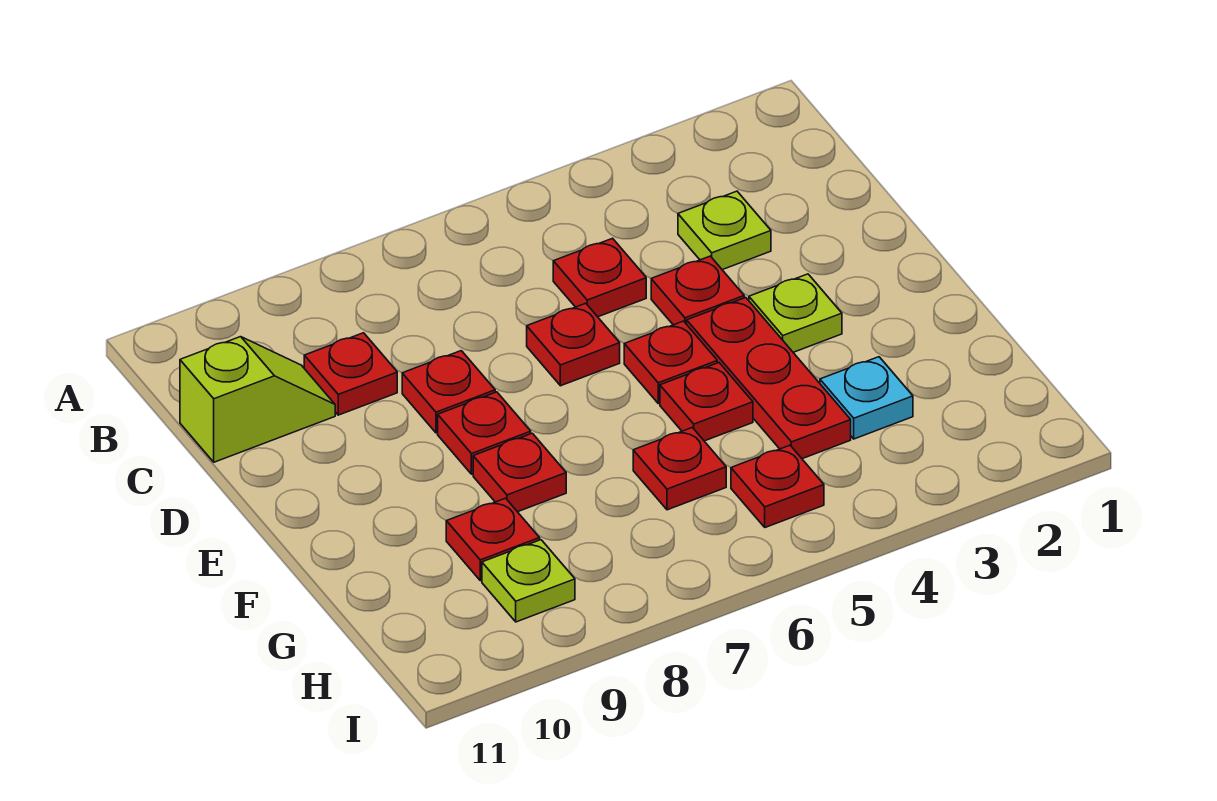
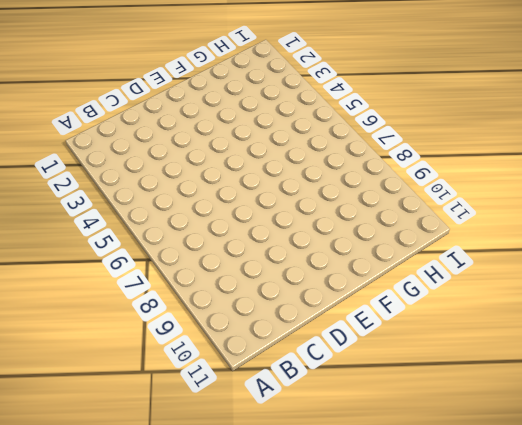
none -> lime 1x1 plate [678,191,771,270]
none -> red 1x1 plate [553,238,646,317]
none -> red 1x1 plate [304,333,397,415]

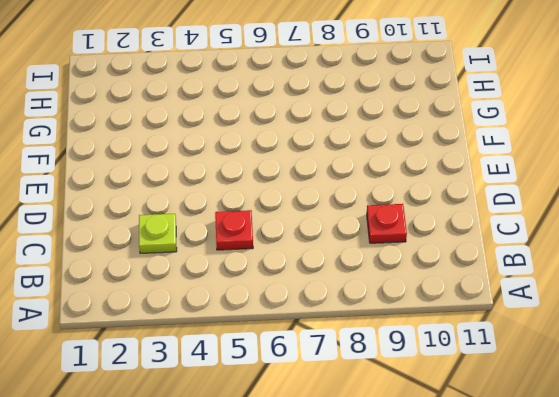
none -> lime 1x2 slope [180,337,335,462]
none -> red 1x1 plate [651,256,744,325]
none -> red 1x1 plate [527,303,620,386]

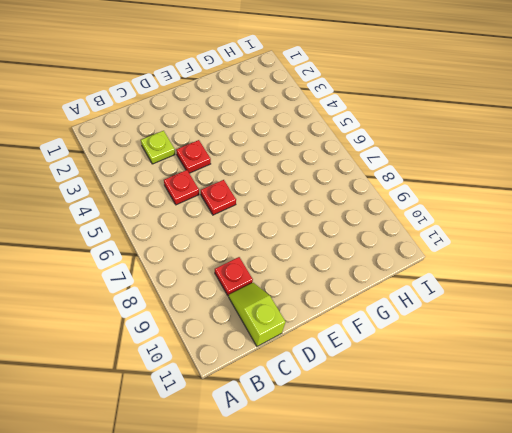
none -> red 1x1 plate [402,351,495,433]
none -> lime 1x1 plate [749,274,842,352]
none -> red 1x3 plate [687,298,851,459]

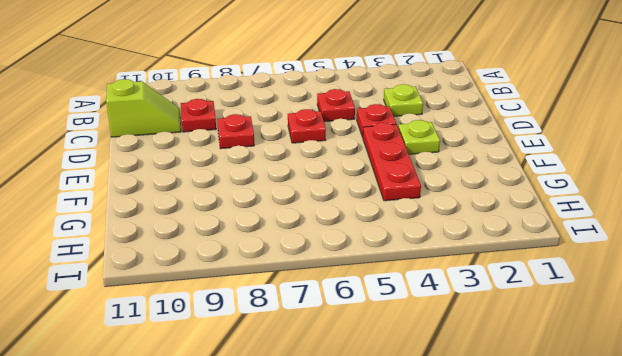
none -> red 1x1 plate [624,321,717,403]
none -> red 1x1 plate [438,392,531,474]
none -> red 1x1 plate [660,363,753,441]

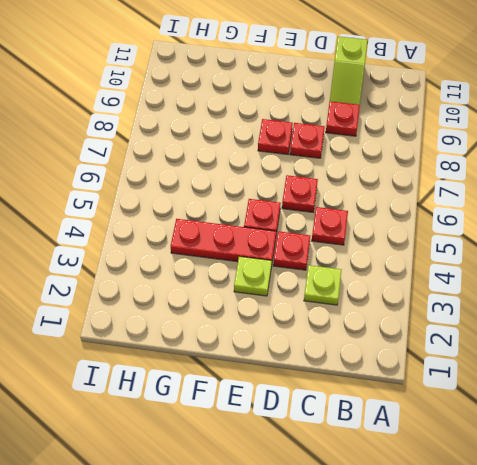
none -> red 1x1 plate [660,363,753,441]
none -> red 1x1 plate [473,433,566,512]
none -> cyan 1x1 plate [820,357,913,439]

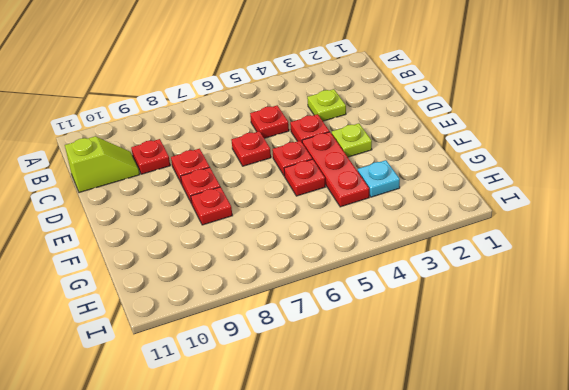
none -> red 1x1 plate [633,427,726,510]
none -> red 1x1 plate [446,498,540,581]
none -> red 1x1 plate [731,445,824,527]

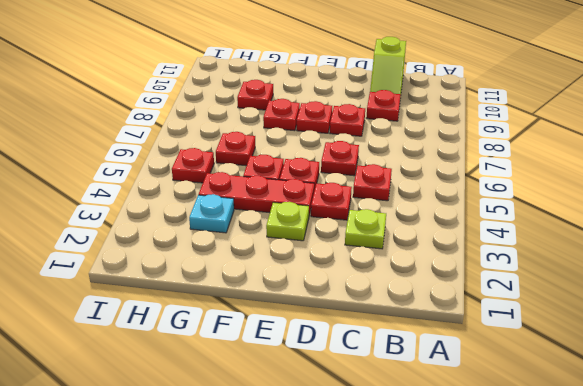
none -> lime 1x1 plate [482,540,575,622]

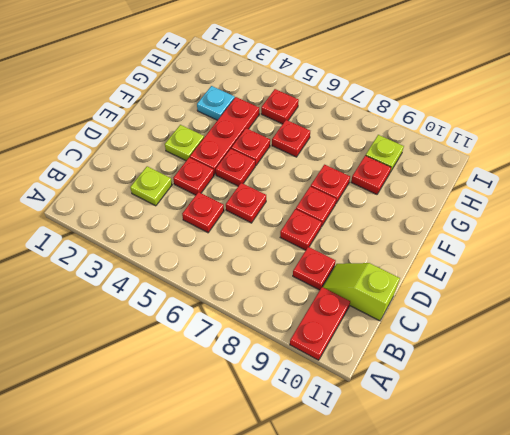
red 1x2 plate [290,287,350,360] -> none

